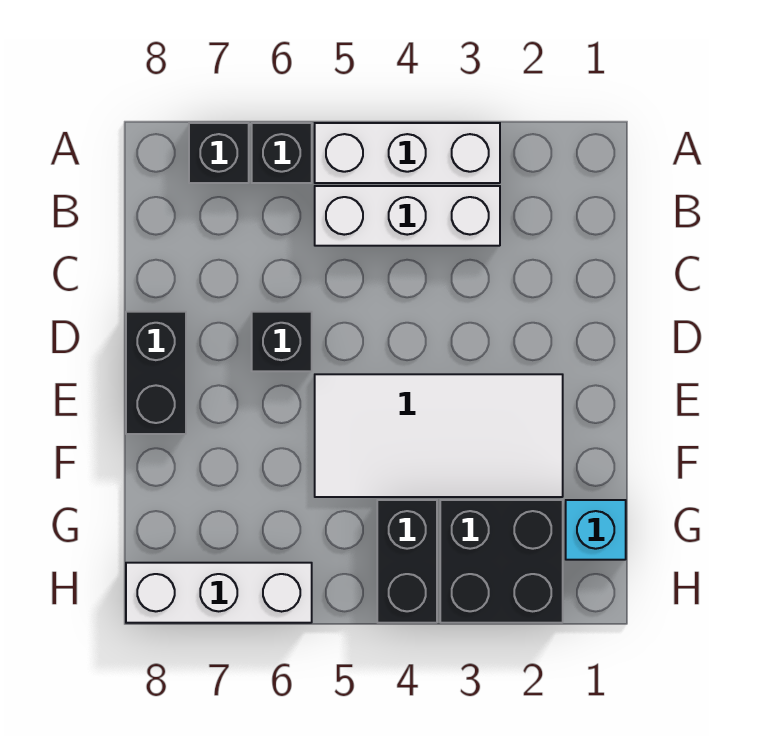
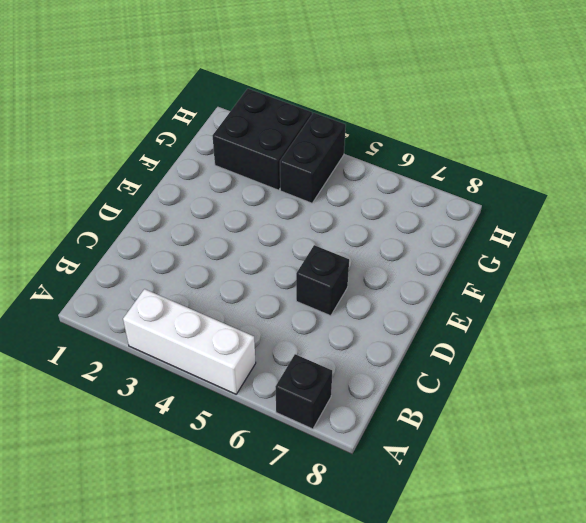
none -> black 1x1 brick [252,123,312,183]
none -> white 1x3 brick [315,186,500,246]

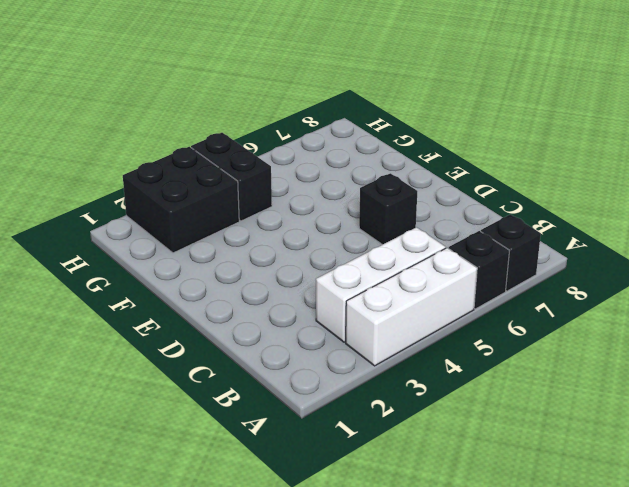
none -> black 1x2 brick [126,312,186,434]
none -> white 2x4 tile [315,374,563,497]

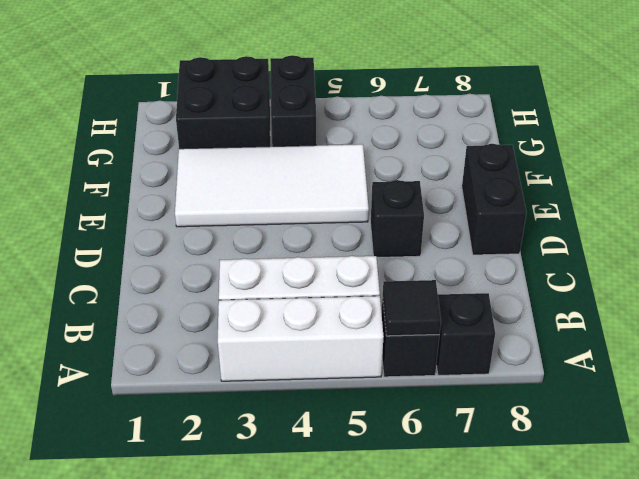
black 1x1 tile [383,280,441,336] -> none
none -> cyan 1x1 brick [566,500,626,560]
none -> white 1x3 brick [126,563,312,623]

